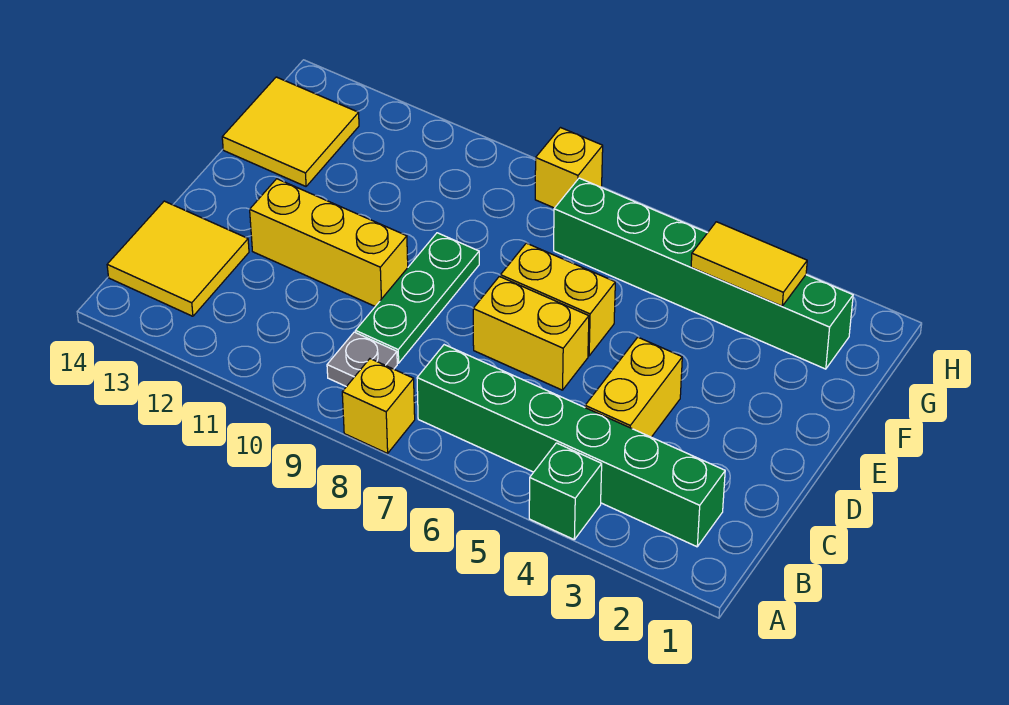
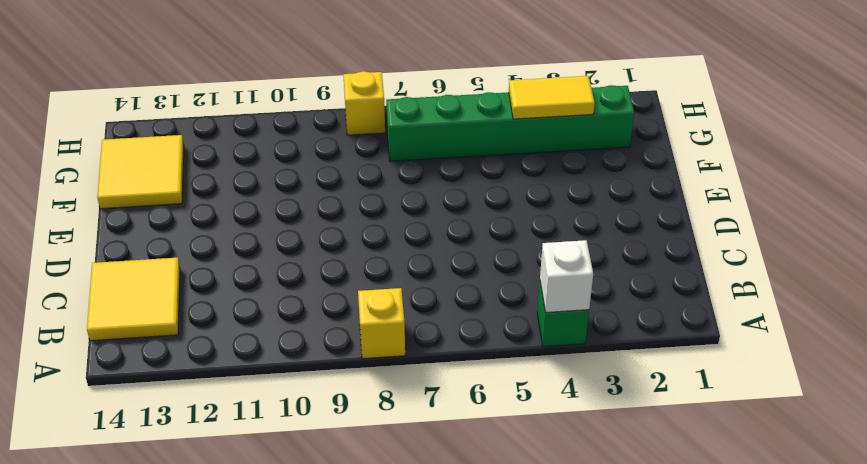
white 1x1 brick [540,240,593,312] -> none
none -> green 1x6 brick [417,345,725,547]
none -> grey 1x1 plate [327,332,397,387]
none -> yellow 1x2 brick [585,337,682,437]

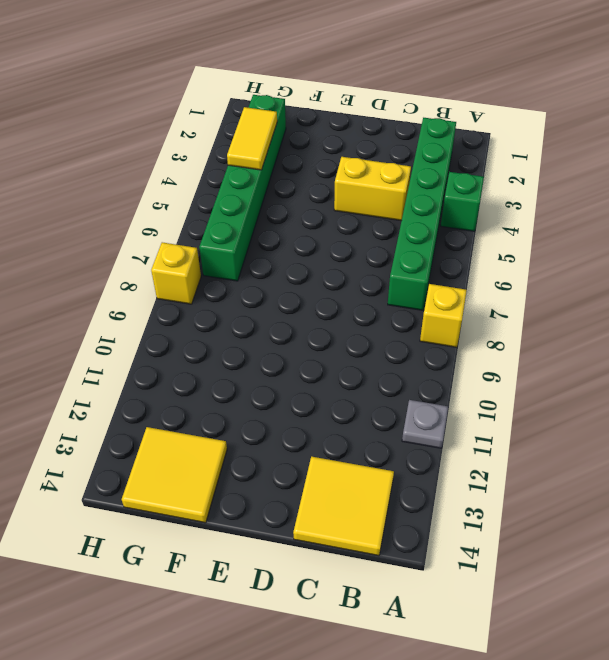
grey 1x1 plate [402,400,448,448] -> grey 1x1 plate moved to [327,332,397,387]
none -> green 1x3 plate [356,233,479,363]
none -> yellow 1x2 brick [473,276,589,390]
none -> yellow 1x3 brick [250,179,408,306]

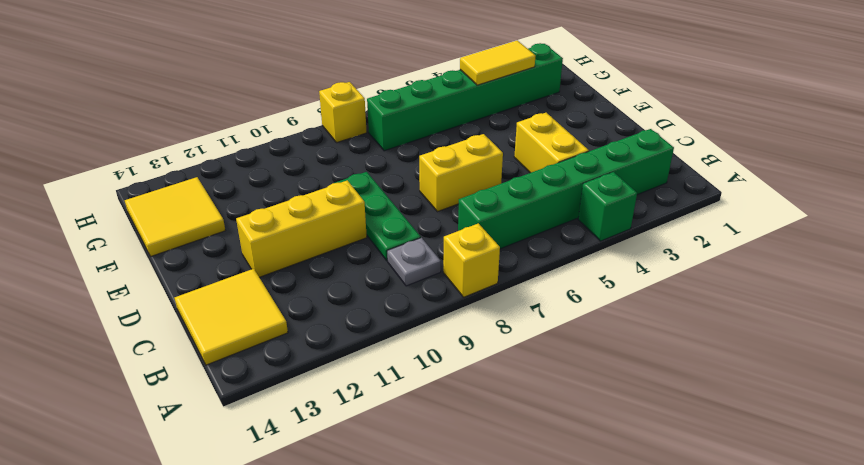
none -> yellow 1x2 brick [501,243,615,356]

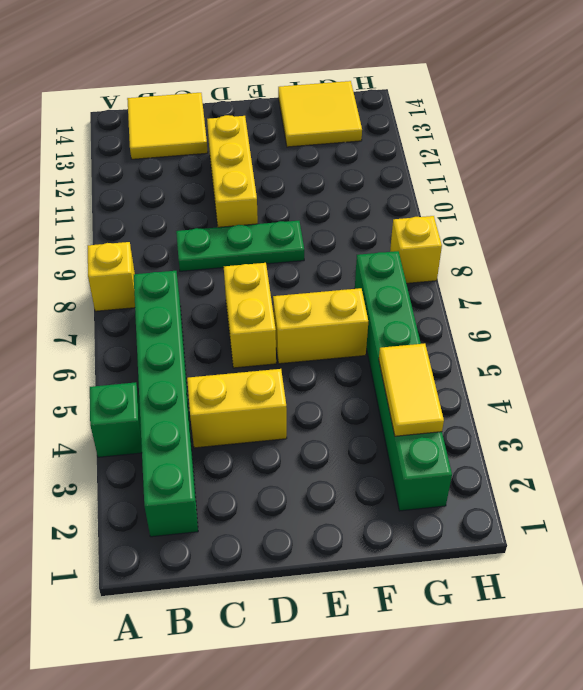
yellow 1x2 brick [273,288,368,364] -> yellow 1x2 brick turned to [501,243,615,356]
none -> grey 1x1 plate [327,332,397,387]

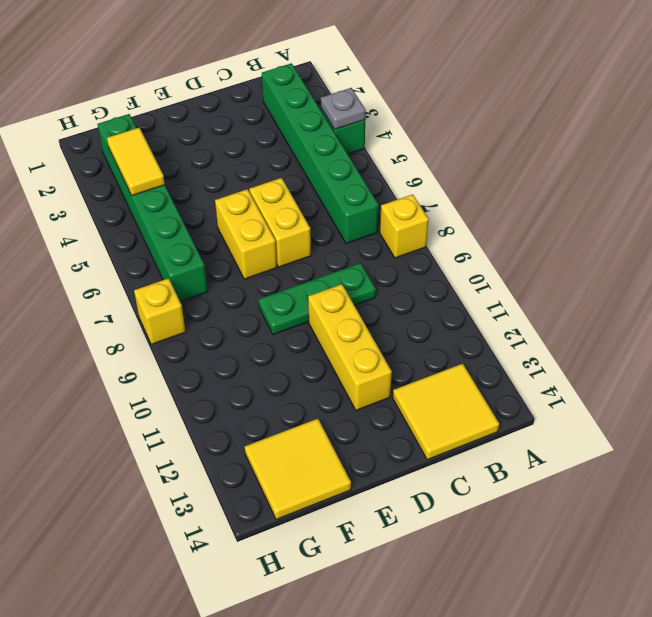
grey 1x1 plate [321,88,366,129] -> grey 1x1 plate moved to [327,332,397,387]
none -> yellow 1x2 brick [585,337,682,437]

